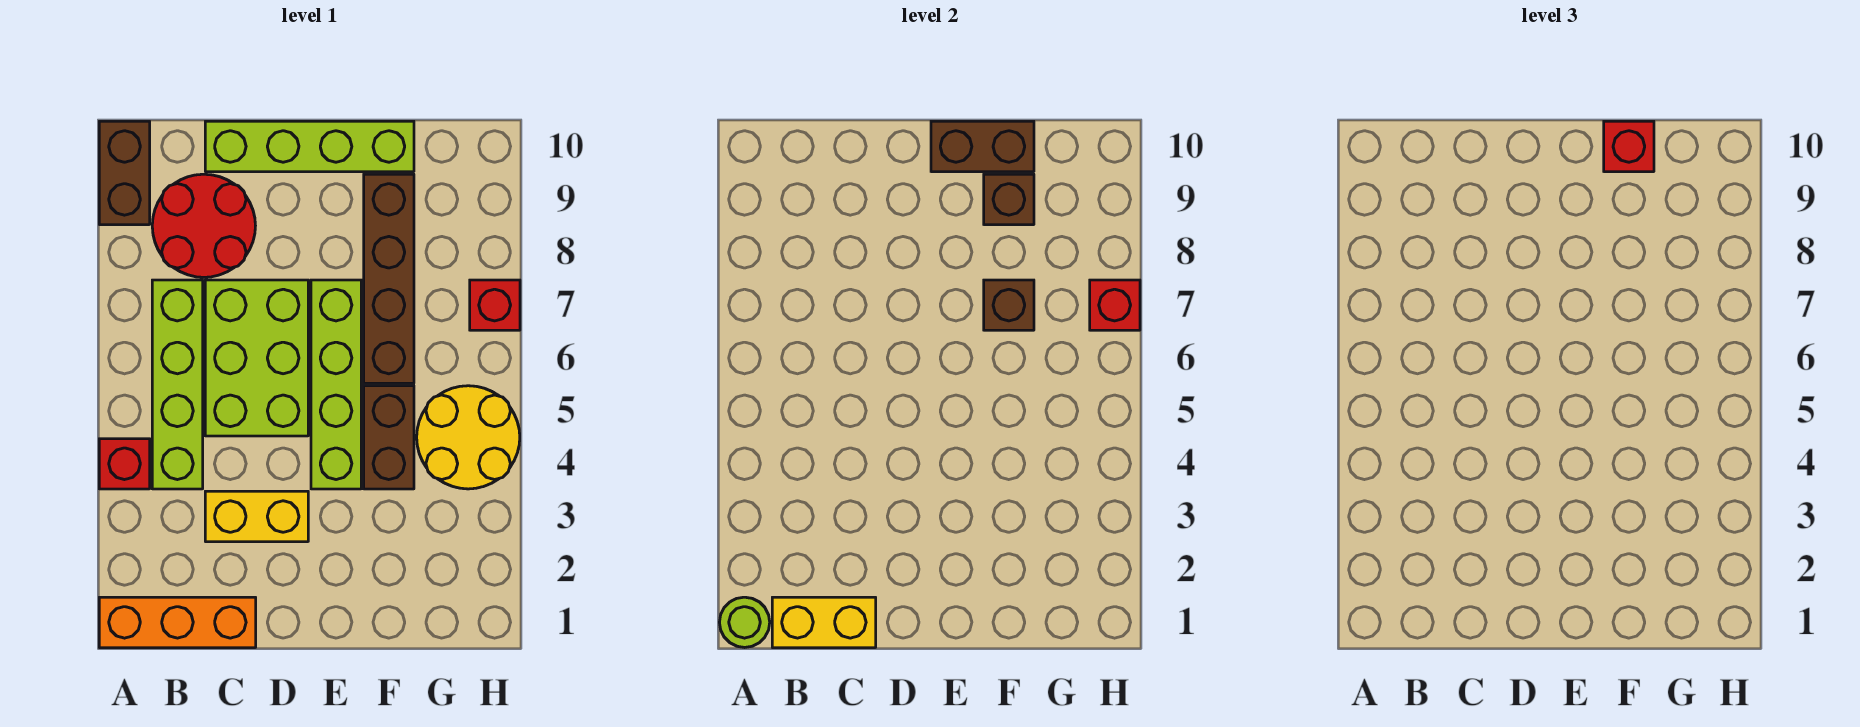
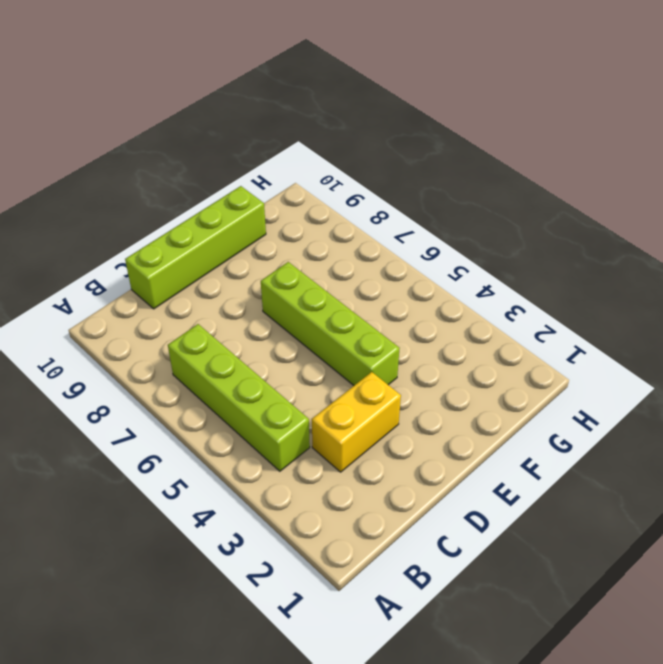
none -> orange 1x3 brick [99,597,256,648]
none -> red 1x1 brick [99,439,150,489]
none -> brown 1x2 brick [99,121,150,225]

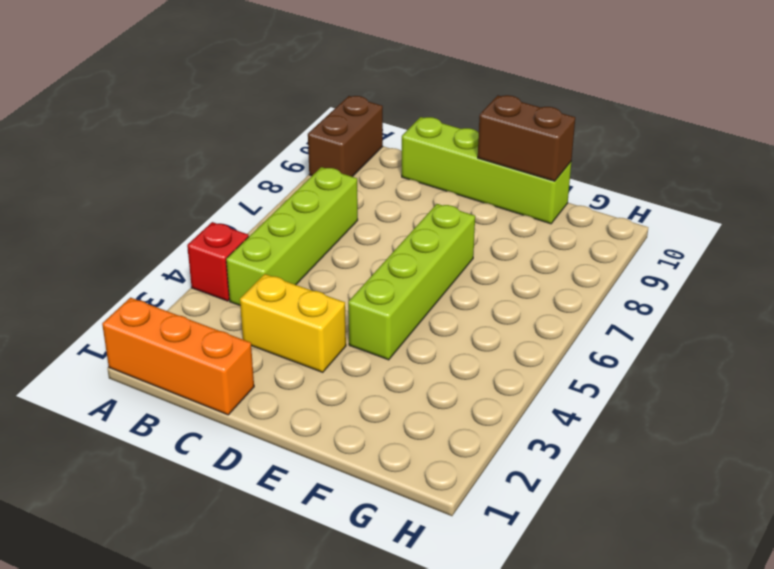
none -> red 2x2 round brick [152,174,255,277]
none -> lime 2x3 brick [205,280,308,436]
none -> brown 1x2 brick [364,386,414,489]

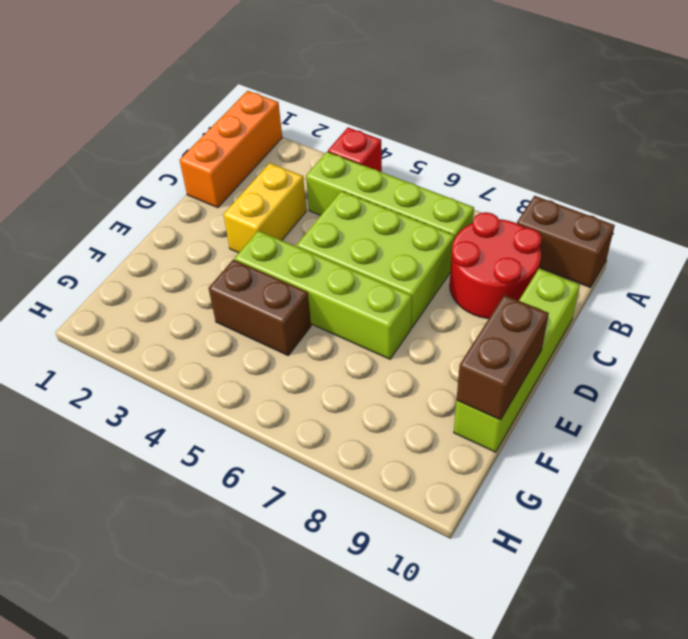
none -> brown 1x4 brick [364,174,414,383]
none -> yellow 2x2 round brick [417,386,520,489]
none -> red 1x1 brick [470,280,520,330]

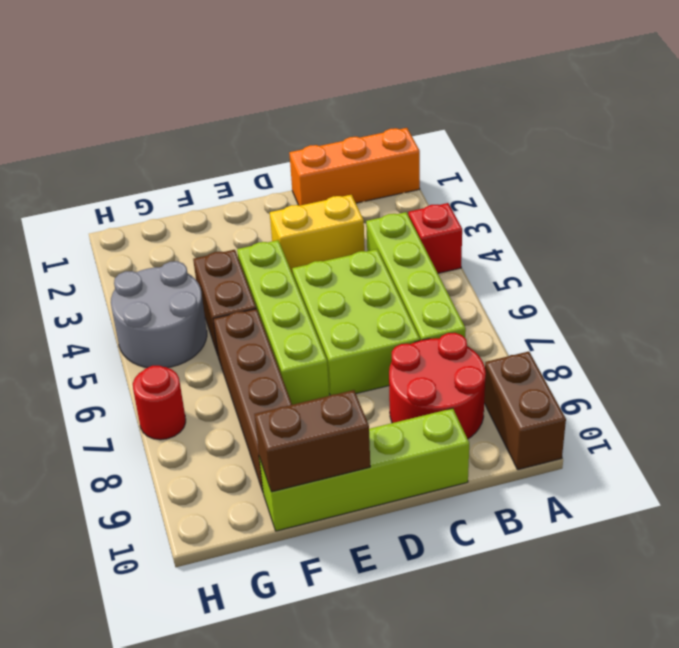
grey 2x2 round brick [111,261,207,368] -> yellow 2x2 round brick [417,386,520,489]
red 1x1 round brick [133,366,186,440] -> red 1x1 brick [470,280,520,330]
none -> lime 1x1 round brick [719,597,770,648]
none -> yellow 1x2 brick [772,597,876,648]
none -> brown 1x1 brick [984,280,1034,330]

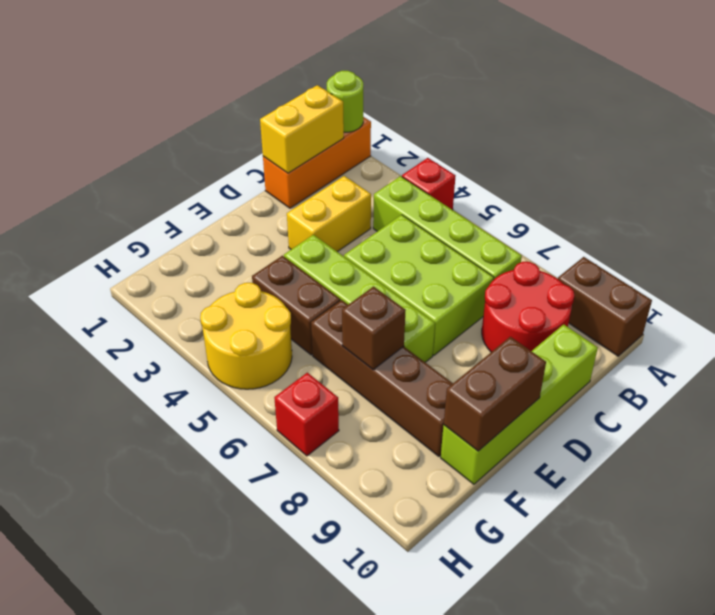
none -> brown 1x1 brick [984,174,1034,225]
none -> red 1x1 brick [1090,280,1140,330]
none -> red 1x1 brick [1604,121,1654,172]

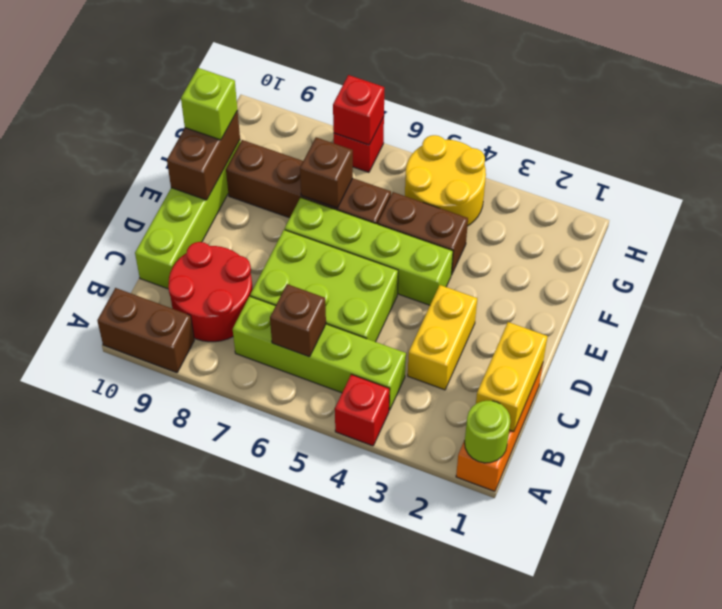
brown 1x1 brick [270,284,326,357] -> brown 1x1 brick moved to [984,174,1034,225]
lime 1x1 brick [181,68,237,140] -> red 1x1 brick [1604,121,1654,172]

